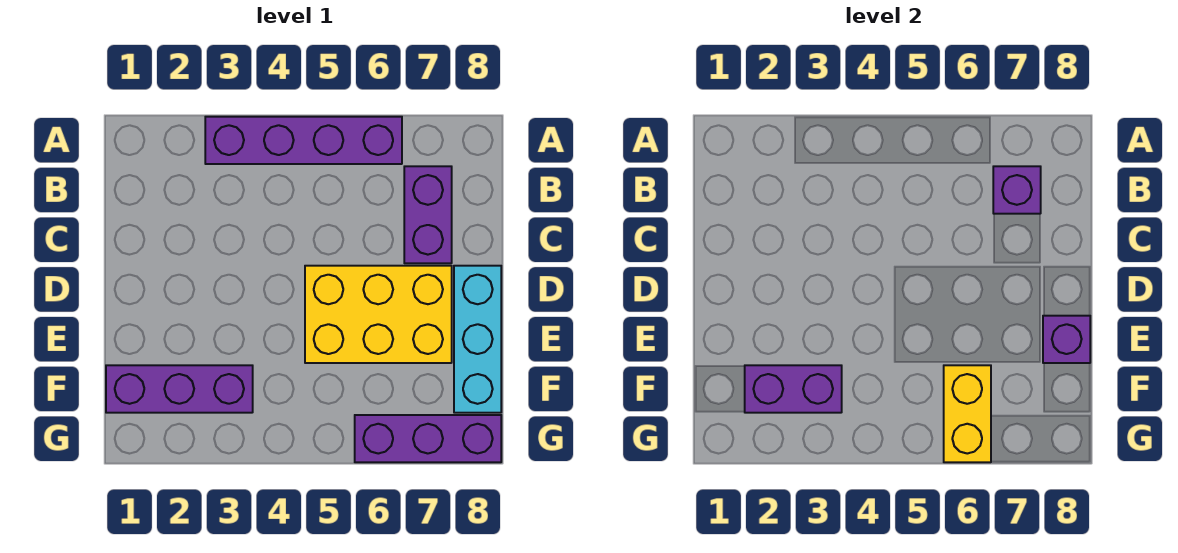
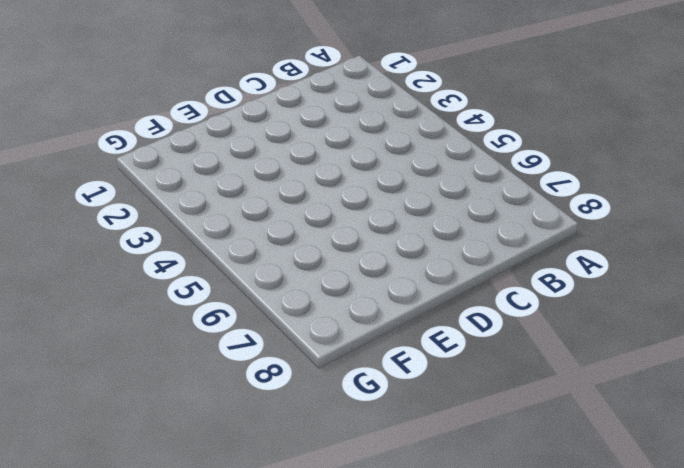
none -> purple 1x4 brick [205,117,402,164]
none -> purple 1x2 brick [404,166,452,263]

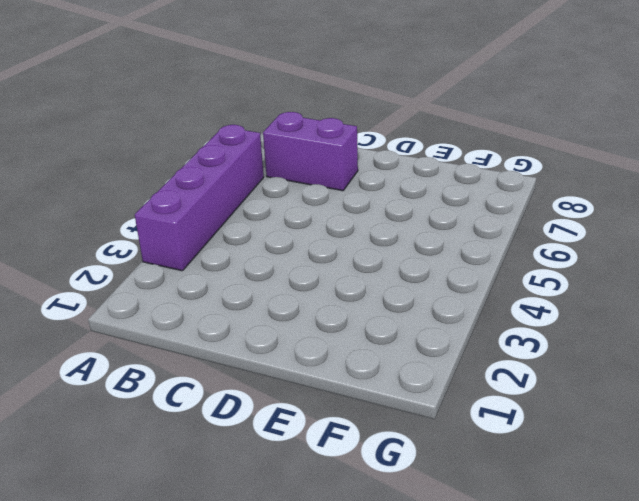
none -> yellow 2x3 brick [305,266,452,363]
none -> cyan 1x3 brick [454,266,501,413]

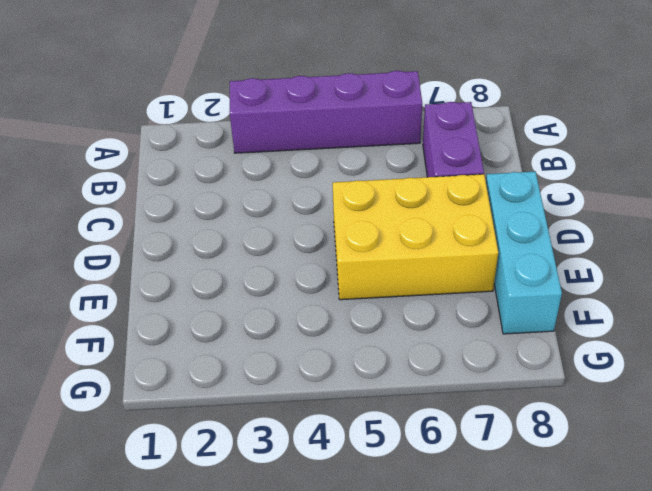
none -> purple 1x3 brick [106,365,253,413]
none -> purple 1x3 brick [355,415,501,462]

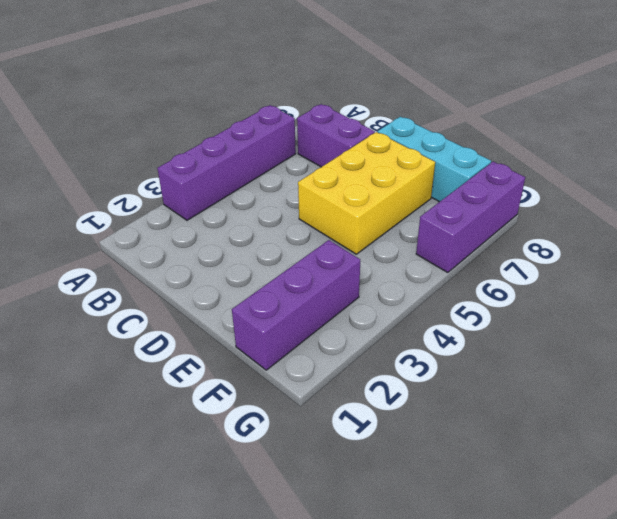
none -> purple 1x1 brick [993,166,1041,214]
none -> purple 1x1 brick [1043,316,1090,363]

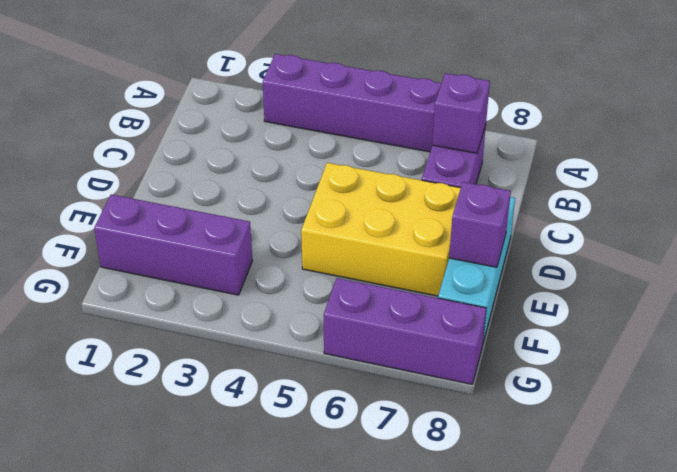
none -> purple 1x2 brick [745,365,842,413]
none -> yellow 1x2 brick [944,365,991,462]

